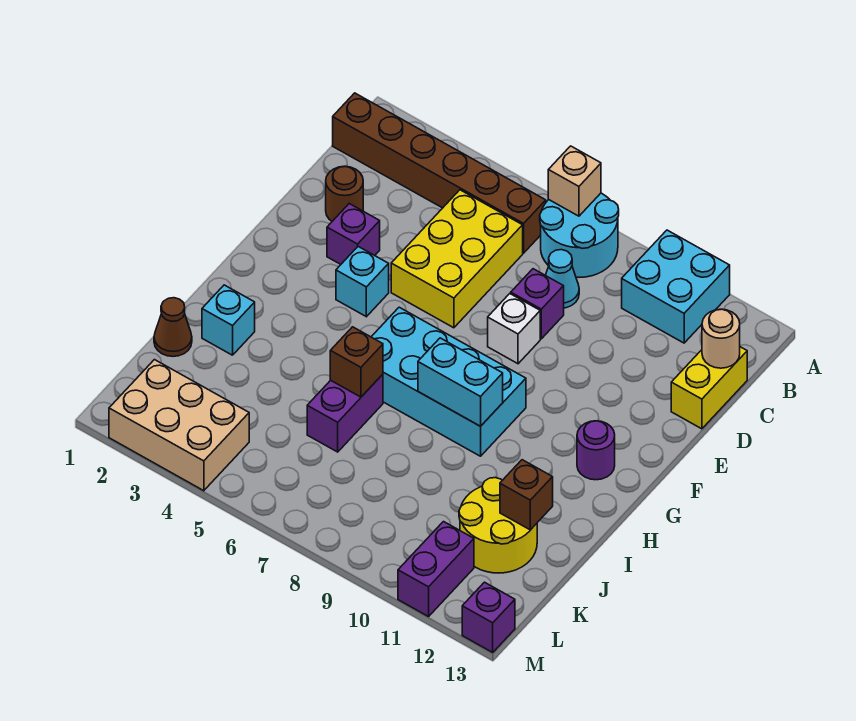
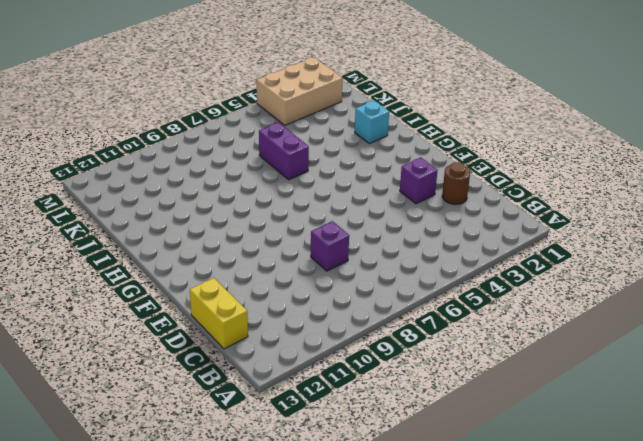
none -> cyan 2x2 round brick [540,193,619,277]
none -> cyan 2x2 brick [622,230,730,343]
none -> brown 1x6 brick [333,93,546,253]

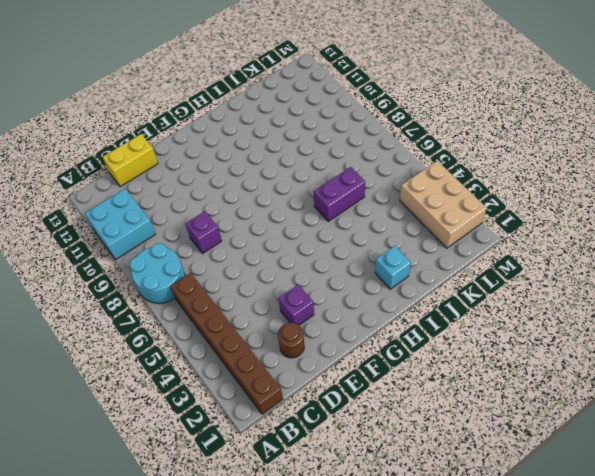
none -> yellow 2x3 brick [391,190,523,328]
none -> cyan 1x1 cone [546,250,579,308]
none -> white 1x1 brick [488,294,540,364]

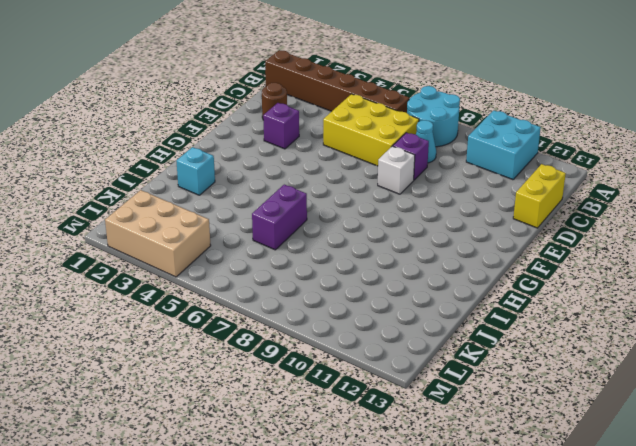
yellow 2x3 brick [323,94,419,166] -> yellow 2x3 brick turned to [391,190,523,328]
none -> cyan 1x1 brick [336,247,389,317]
none -> cyan 2x4 brick [372,307,526,456]
none -> purple 1x1 round brick [577,421,615,480]

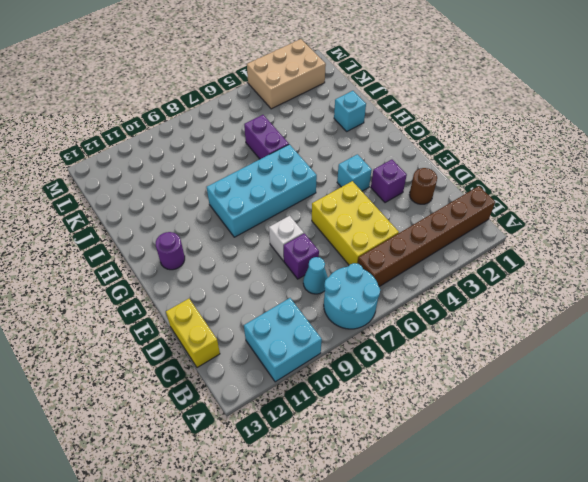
none -> brown 1x1 cone [154,298,192,356]
none -> yellow 2x2 round brick [459,478,537,573]
none -> purple 1x2 brick [398,522,474,617]

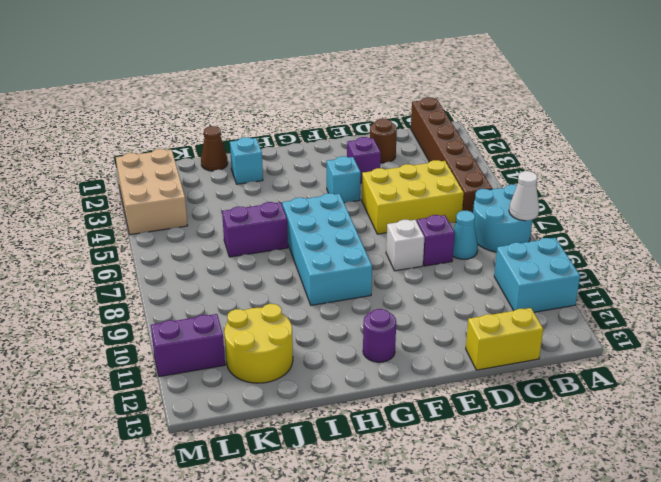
white 1x1 cone [509,171,539,221] -> none
none -> purple 1x1 brick [462,582,515,652]
none -> tan 1x1 brick [548,146,601,216]
none -> tan 1x1 round brick [702,309,740,368]

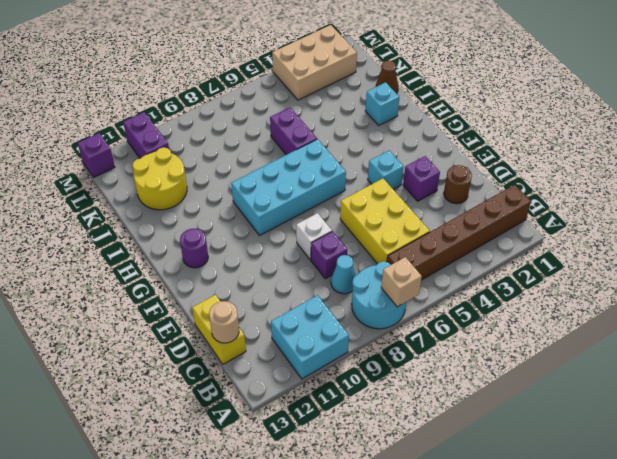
none -> cyan 1x2 brick [418,338,503,426]
none -> brown 1x1 brick [330,327,383,397]
none -> brown 1x1 brick [500,460,553,530]

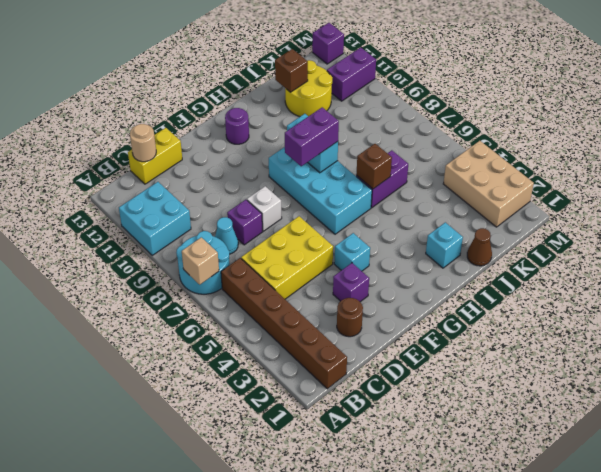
purple 1x2 brick [285,107,339,166] -> none

